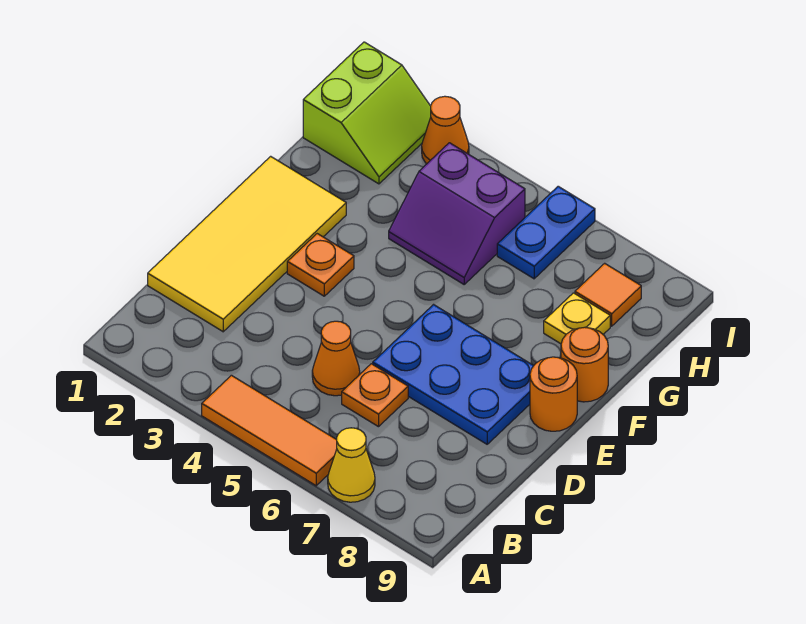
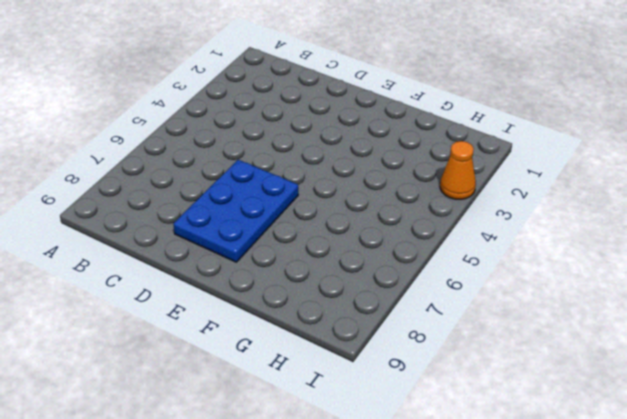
none -> orange 1x3 tile [202,375,337,486]
none -> yellow 1x1 cone [328,428,375,502]
none -> yellow 2x4 tile [148,156,346,332]

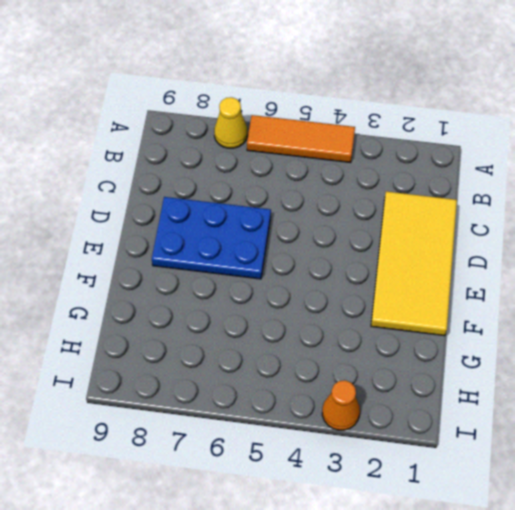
none -> orange 1x1 cone [312,321,360,396]
none -> orange 1x1 plate [342,364,408,427]
none -> orange 1x1 plate [287,234,354,296]

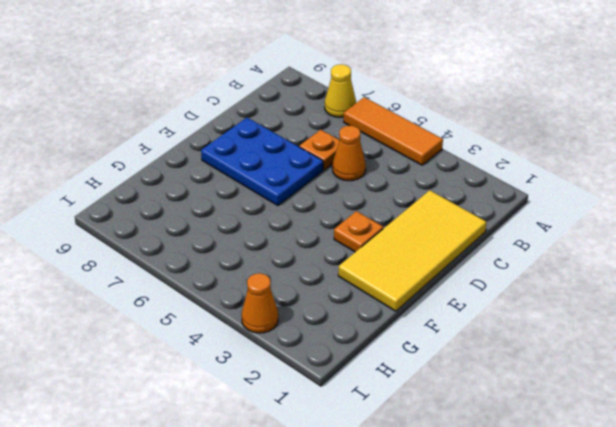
none -> orange 1x1 round brick [530,357,577,431]
none -> orange 1x1 round brick [561,327,608,402]
none -> purple 2x2 slope [389,143,525,284]

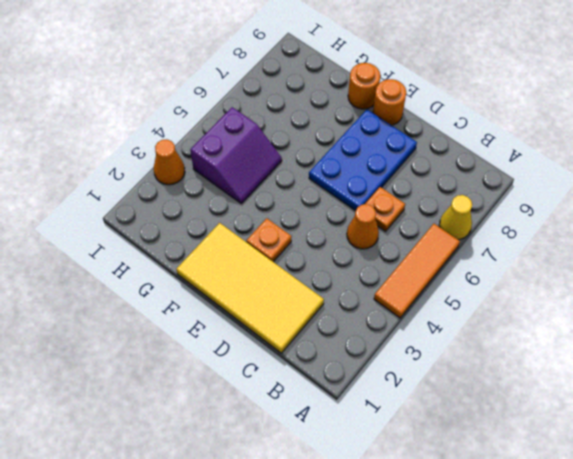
none -> yellow 1x1 plate [544,293,610,344]
none -> lime 2x2 slope [303,42,431,184]
none -> blue 1x2 plate [497,186,595,279]

